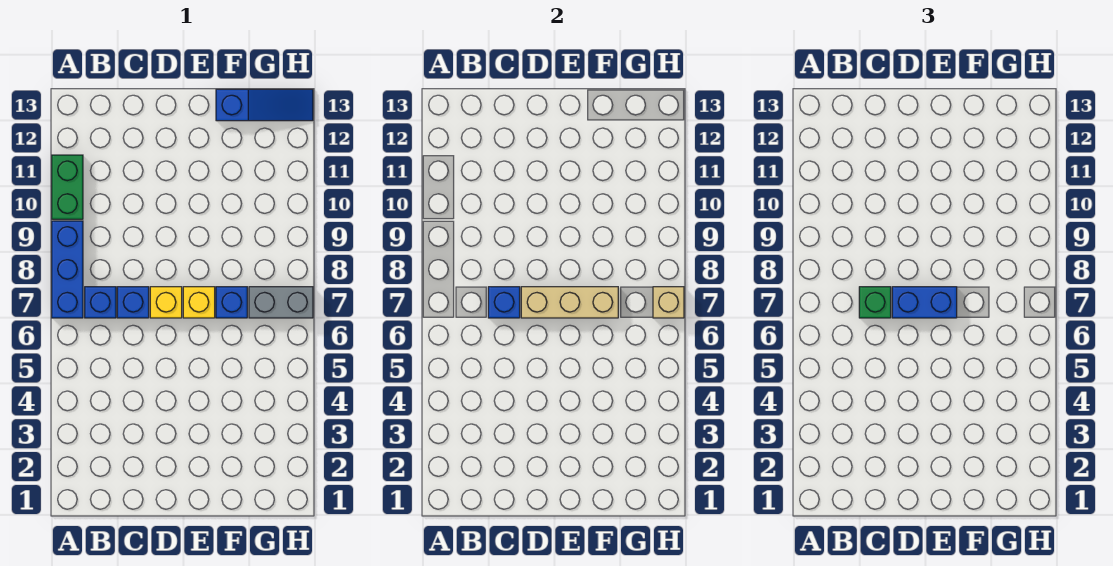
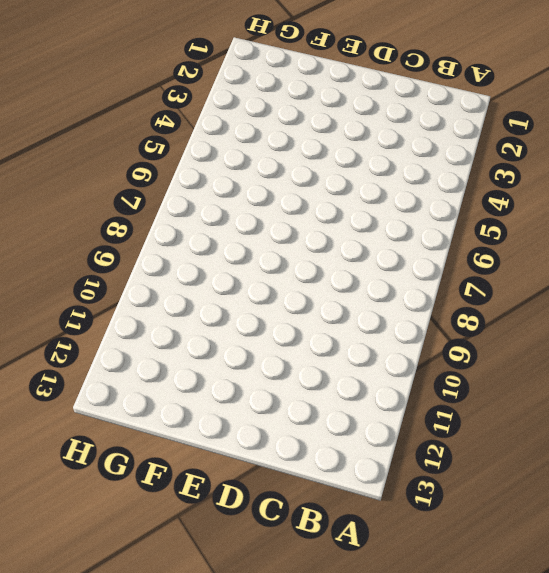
none -> blue 1x3 brick [52,221,83,318]
none -> green 1x2 brick [52,155,83,219]
none -> blue 1x1 brick [85,287,116,318]

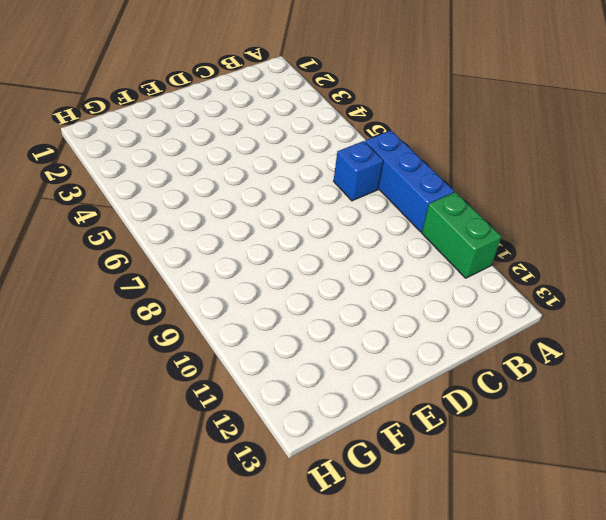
none -> blue 1x1 brick [117,287,149,318]
none -> yellow 1x1 brick [150,287,182,318]
none -> yellow 1x1 brick [183,287,215,318]

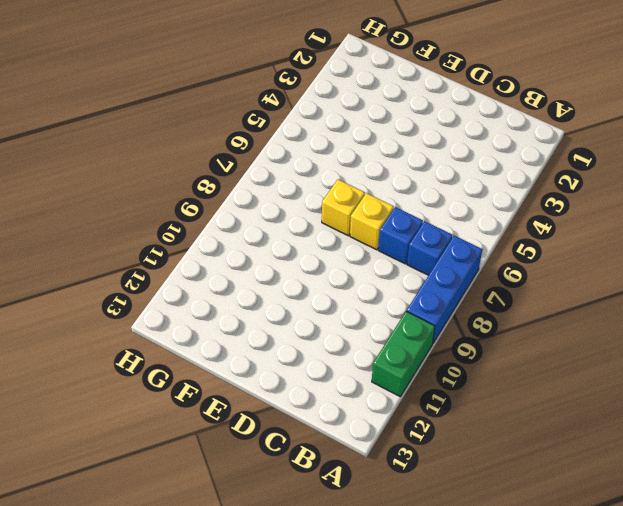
none -> blue 1x1 brick [216,287,247,318]
none -> blue 1x3 slope [216,89,313,121]
none -> grey 1x2 brick [249,287,313,318]

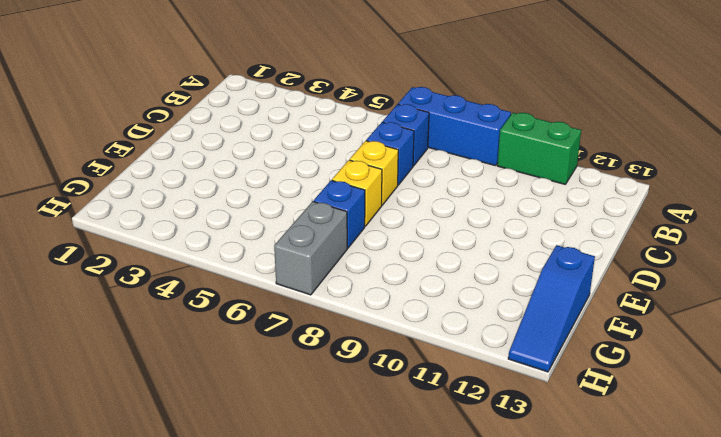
none -> blue 1x1 brick [488,287,520,318]
none -> tan 1x3 brick [521,287,618,318]
none -> tan 1x1 brick [653,287,684,318]

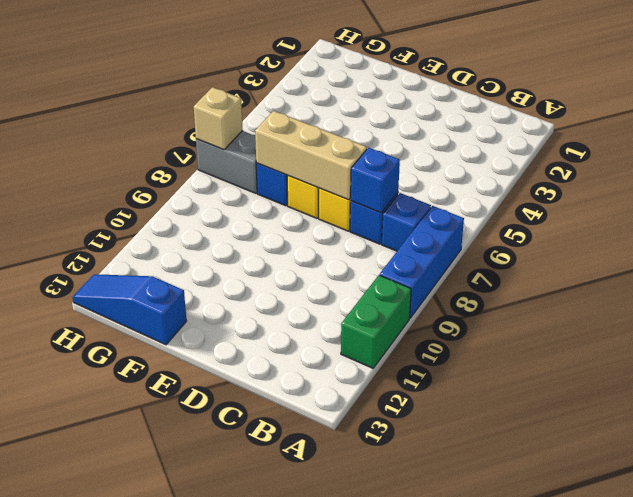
none -> green 1x1 brick [859,287,891,318]
none -> blue 1x2 brick [892,287,957,318]

